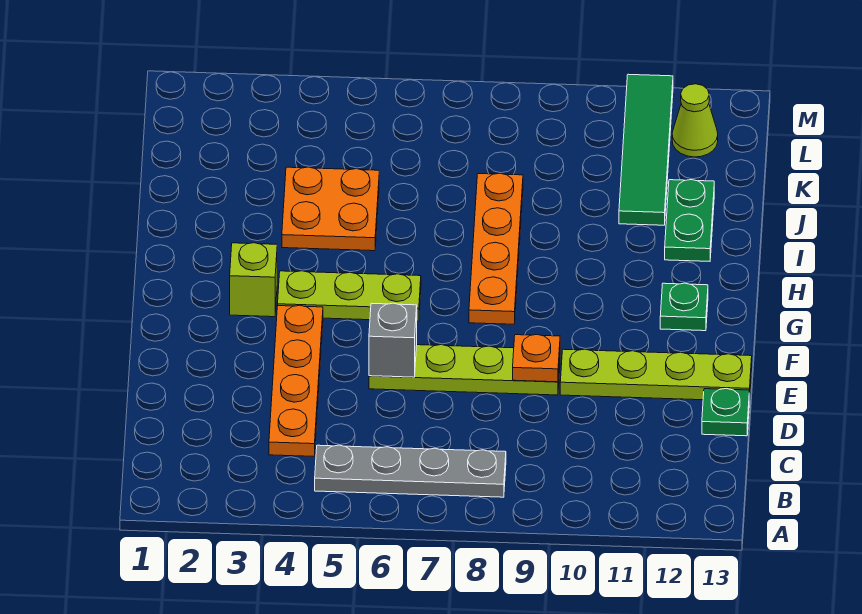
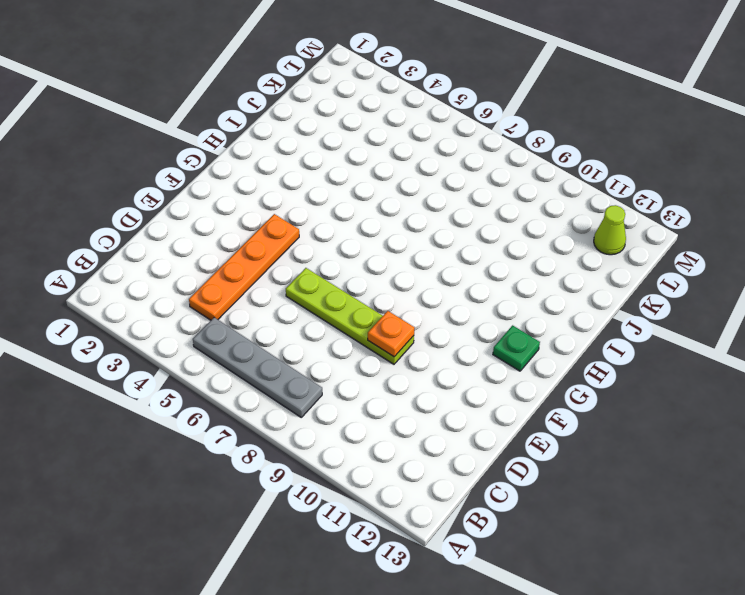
none -> green 1x1 plate [702,388,749,436]
none -> lime 1x4 plate [560,349,752,401]
none -> lime 1x1 brick [230,243,277,317]

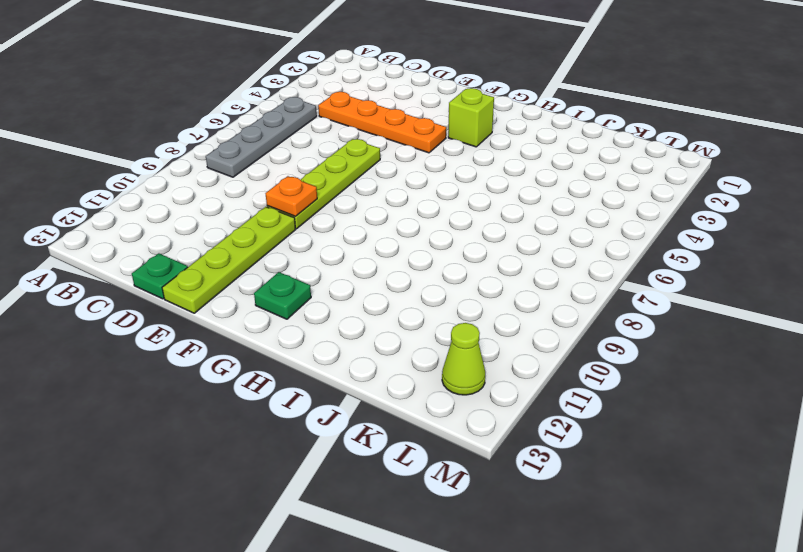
none -> lime 1x3 plate [278,271,421,321]
none -> orange 1x4 plate [469,173,523,324]
none -> orange 2x2 plate [282,167,379,251]

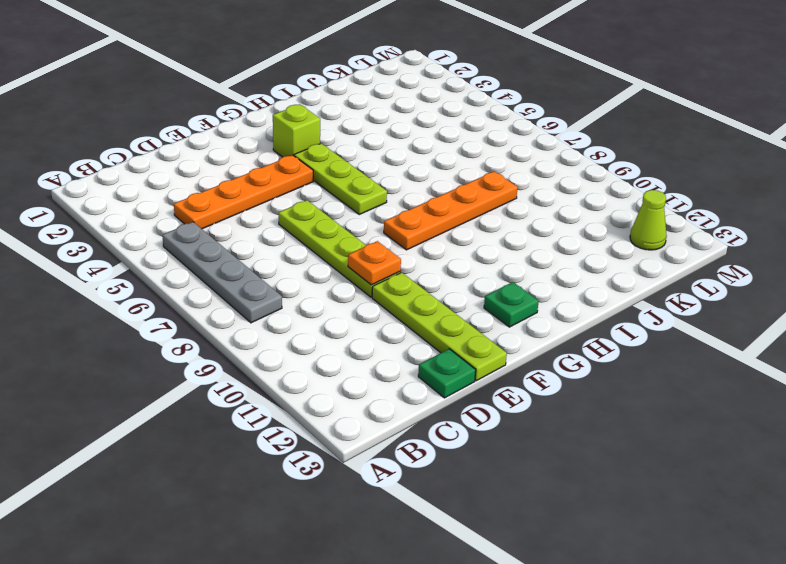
none -> orange 2x2 plate [282,167,379,251]
none -> green 1x2 plate [665,180,714,261]
none -> green 1x4 tile [619,74,673,225]

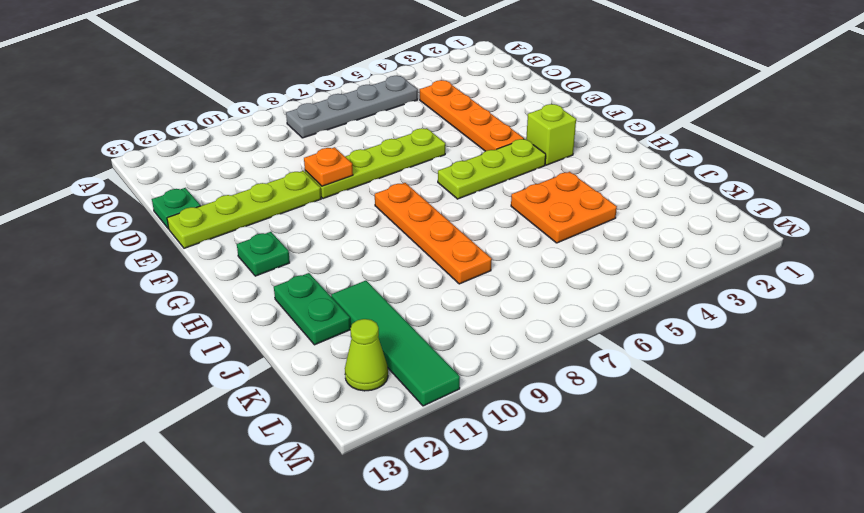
none -> grey 1x1 brick [369,303,417,377]

